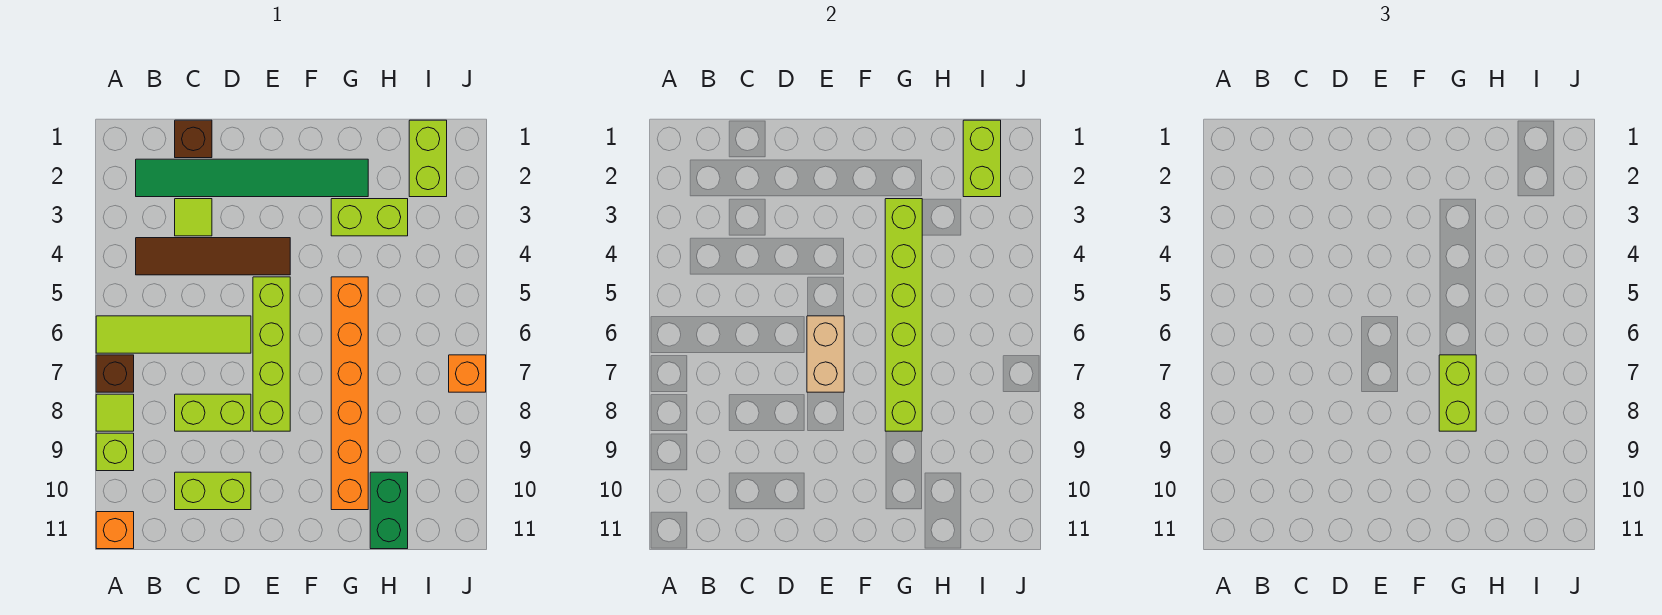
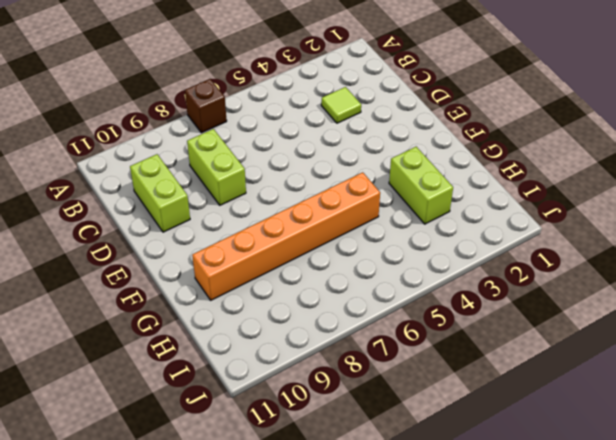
none -> lime 1x4 tile [96,316,251,353]
none -> lime 1x1 tile [96,394,134,431]
none -> lime 1x1 brick [96,433,134,471]

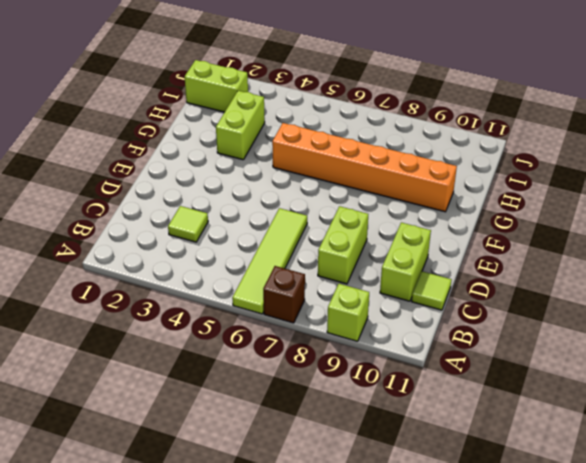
lime 1x1 tile [412,271,452,310] -> lime 1x1 tile moved to [96,394,134,431]
none -> orange 1x1 brick [96,512,134,549]
none -> green 1x6 tile [136,159,368,197]
none -> brown 1x4 tile [136,238,290,275]

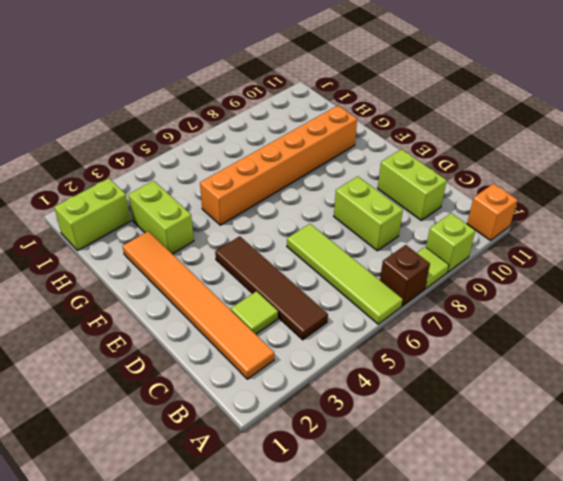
orange 1x6 tile [122,231,274,379] -> green 1x6 tile [136,159,368,197]
none -> brown 1x1 brick [175,120,212,158]
none -> lime 1x4 brick [253,277,290,431]
none -> green 1x2 brick [370,472,408,549]

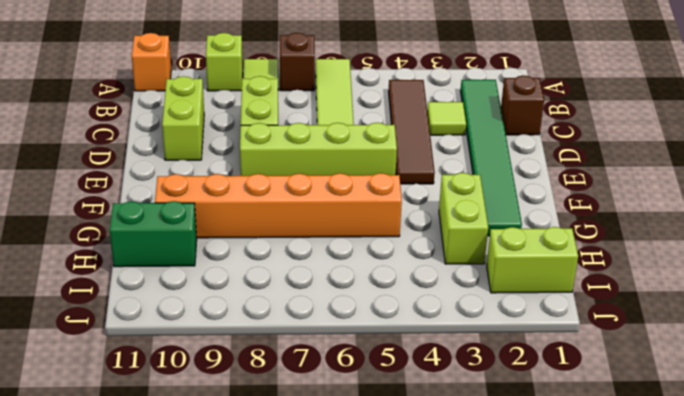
none -> orange 1x1 brick [449,355,486,392]
none -> tan 1x2 brick [807,316,844,392]
none -> lime 1x6 brick [885,199,922,431]

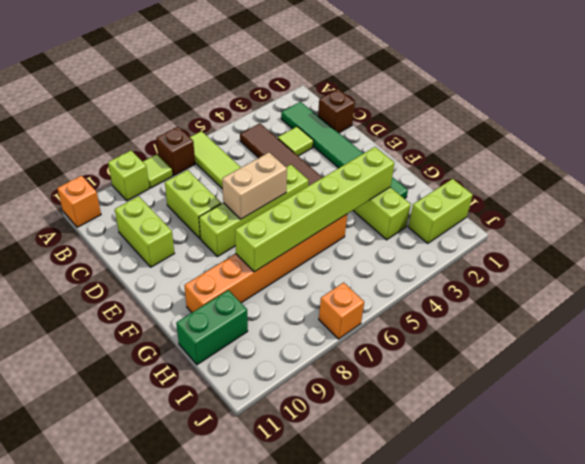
none -> lime 1x2 brick [963,120,1001,197]
none -> lime 1x2 brick [1439,355,1476,431]

